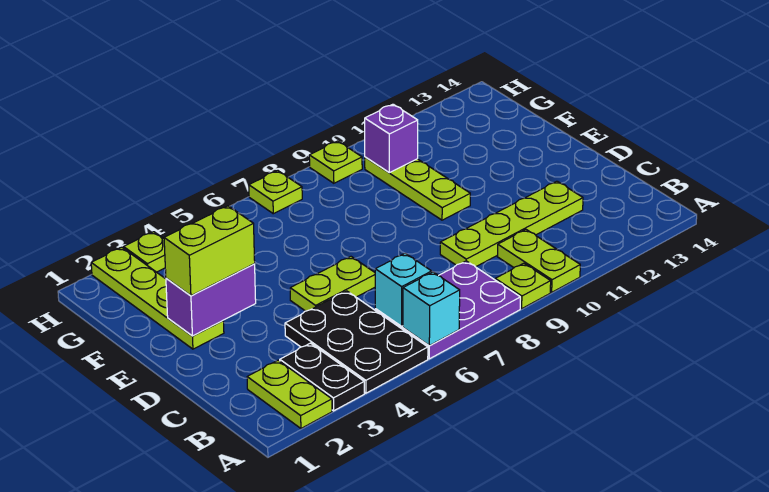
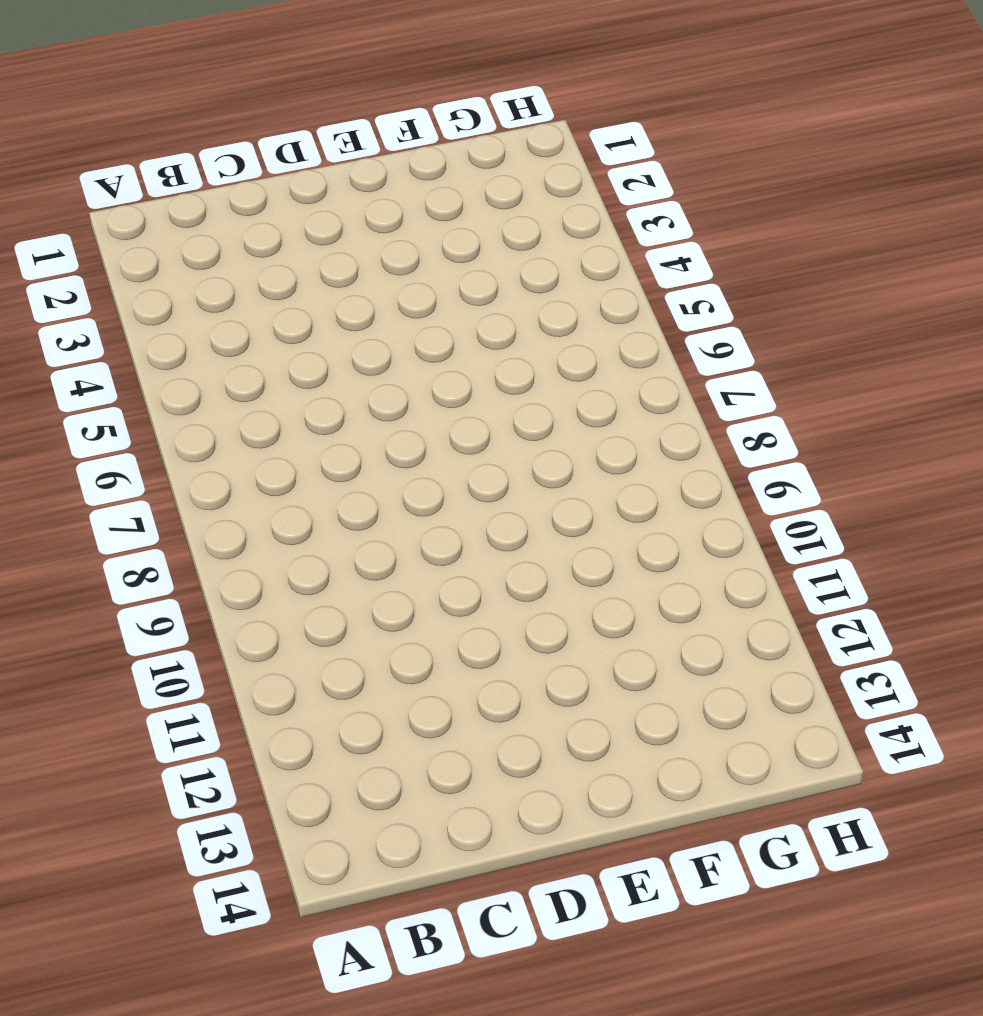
none -> lime 1x2 plate [247,360,332,428]
none -> black 1x2 plate [280,343,364,411]
none -> black 2x3 plate [285,291,428,393]

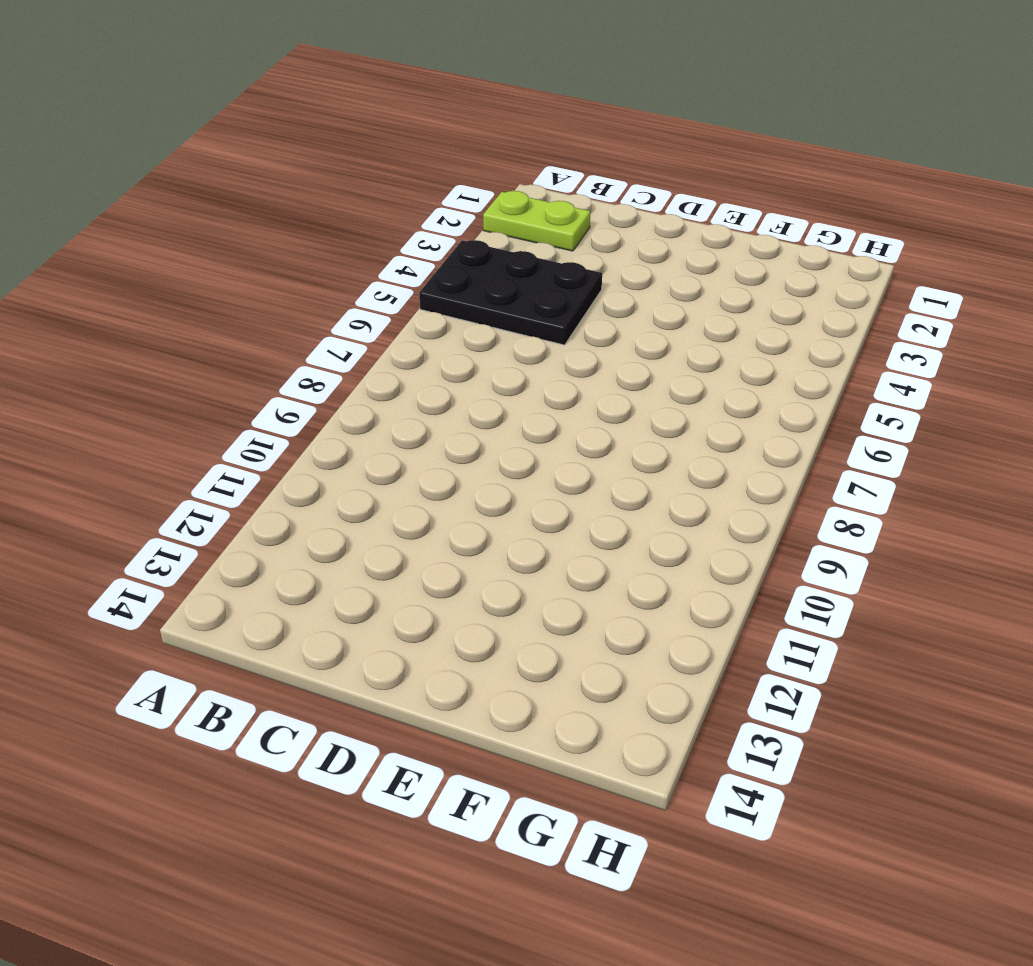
none -> black 1x2 plate [280,343,364,411]
none -> purple 2x3 plate [375,261,520,359]
none -> lime 1x1 plate [495,263,551,309]

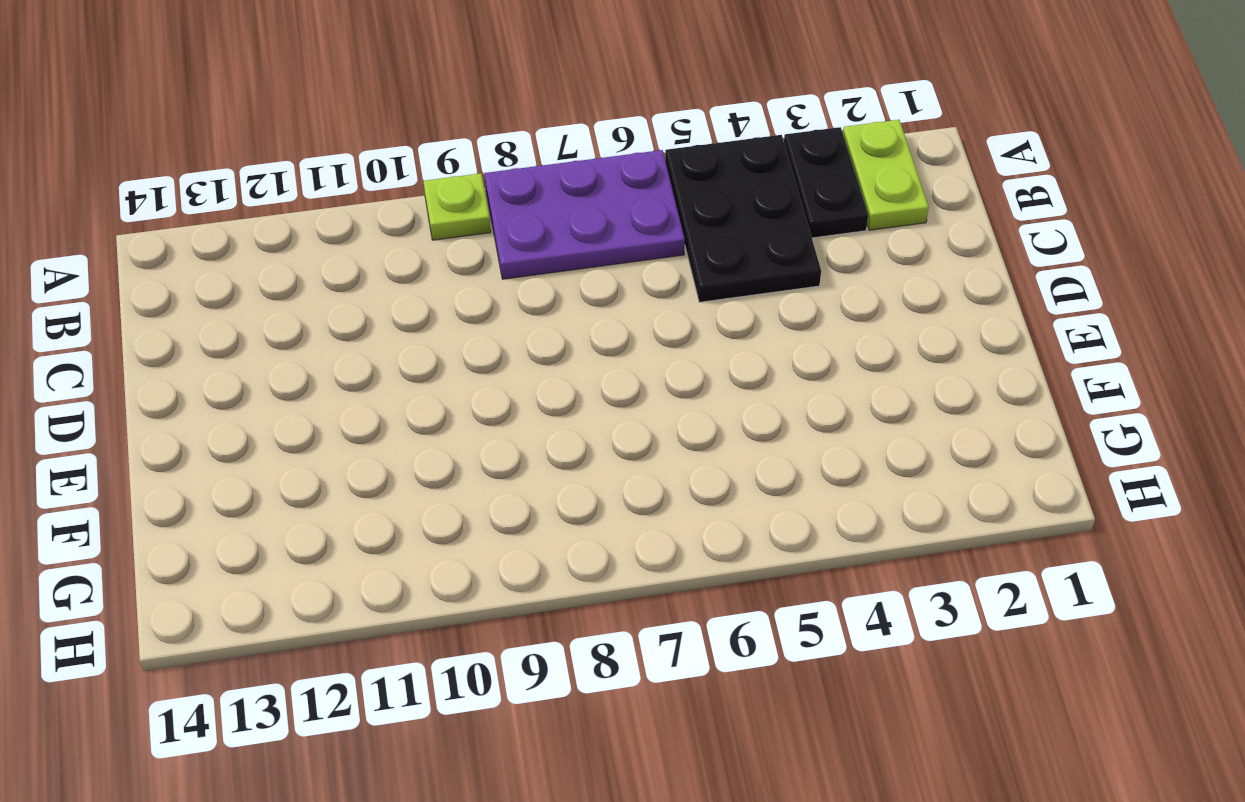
none -> lime 1x2 plate [497,230,580,292]
none -> lime 1x4 plate [440,181,583,267]
none -> lime 1x2 plate [290,257,375,311]

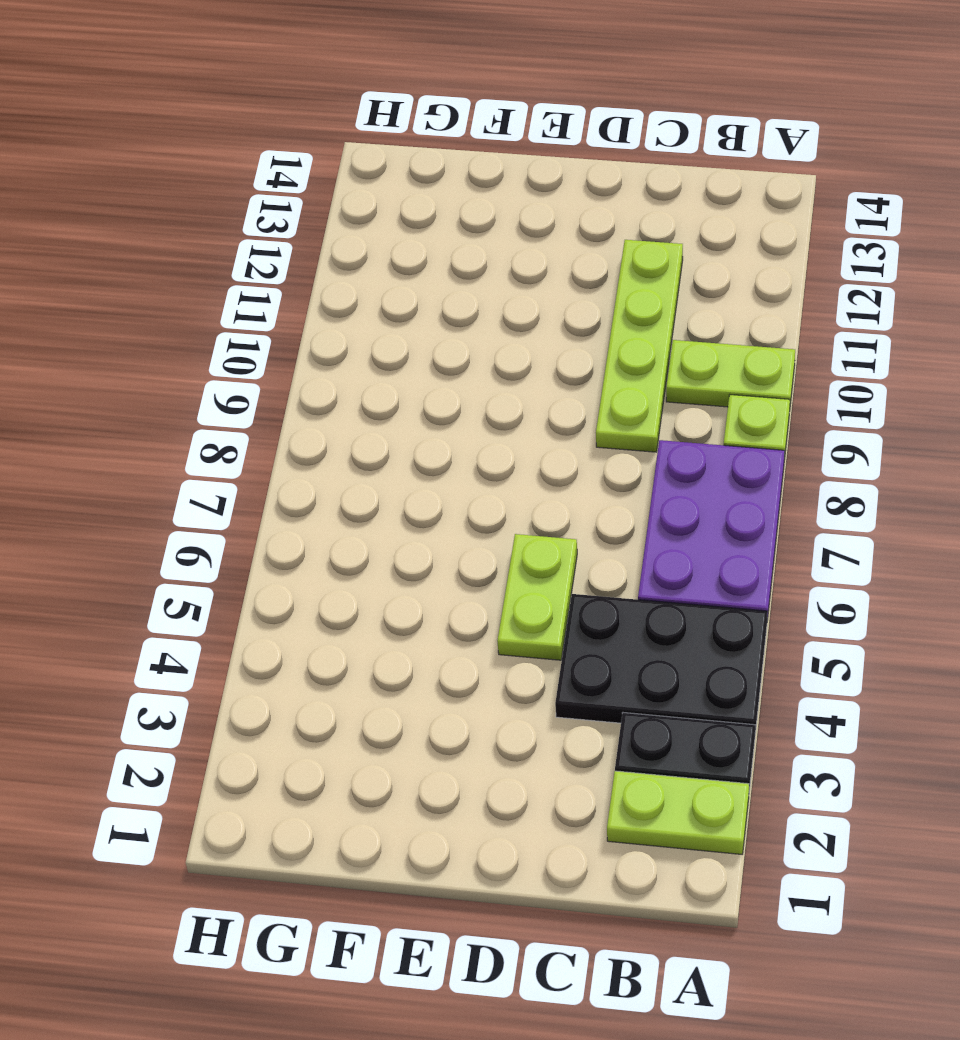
none -> lime 1x4 plate [91,248,224,349]
none -> lime 1x3 plate [365,157,470,220]
none -> lime 1x1 plate [124,232,165,272]

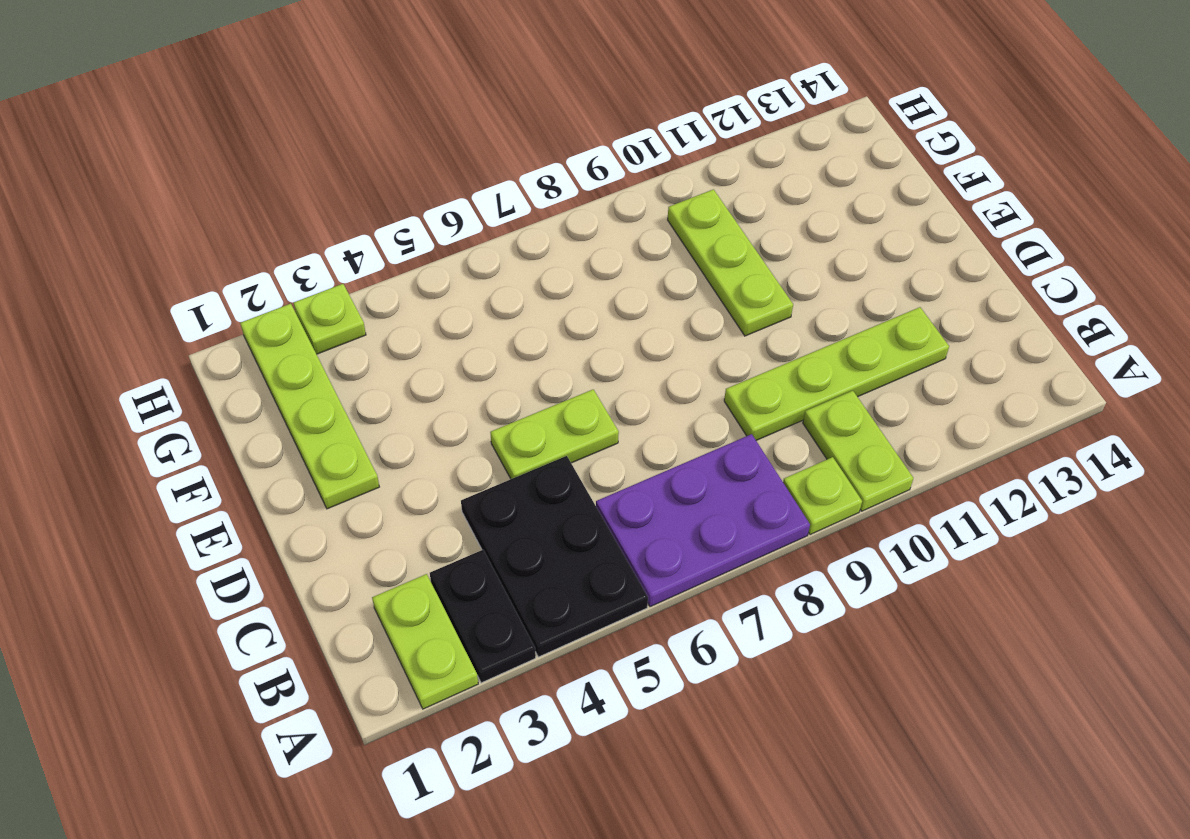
none -> lime 1x1 plate [249,171,302,214]
none -> lime 1x1 plate [309,141,362,183]
none -> cyan 1x1 brick [403,272,460,346]

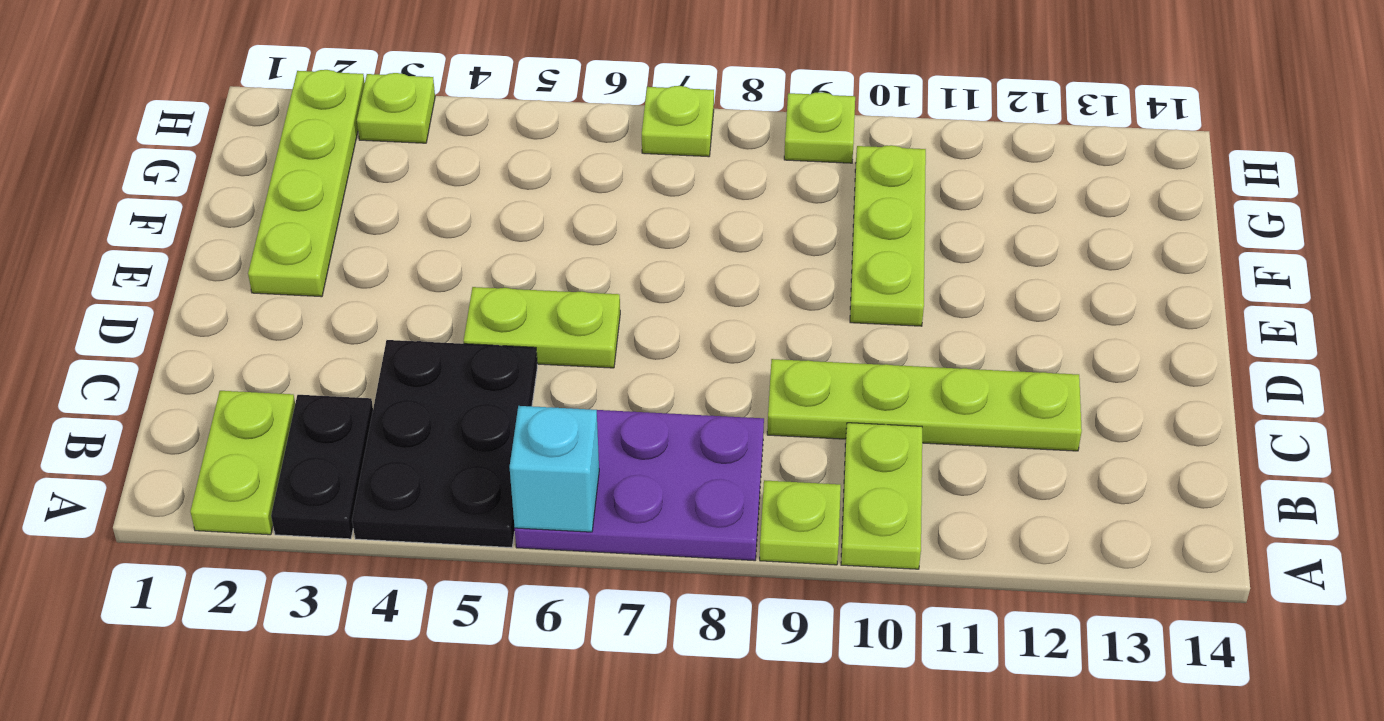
none -> cyan 1x1 brick [375,253,432,326]
none -> purple 1x2 brick [166,264,256,336]
none -> purple 1x1 brick [365,104,418,173]

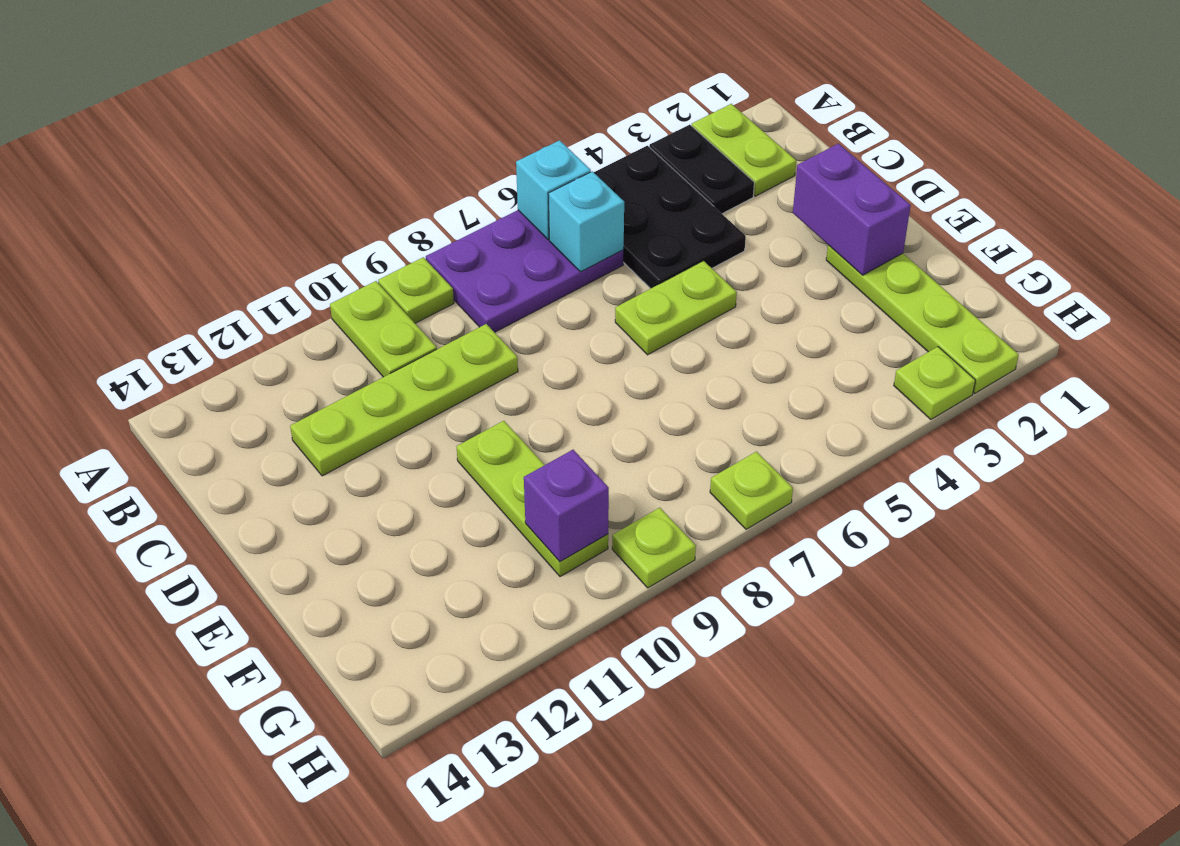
purple 1x2 brick [793,144,911,275] -> purple 1x2 brick turned to [166,264,256,336]
none -> lime 1x2 brick [164,206,255,296]

